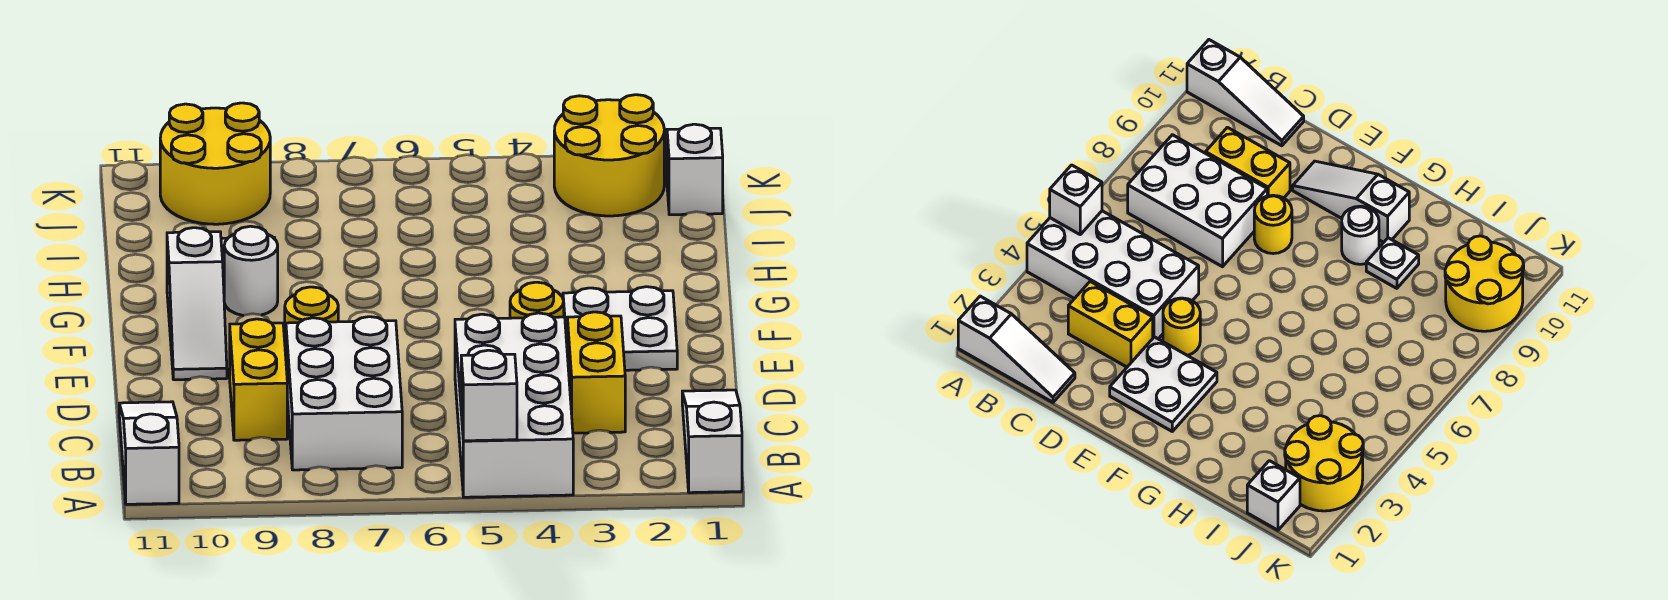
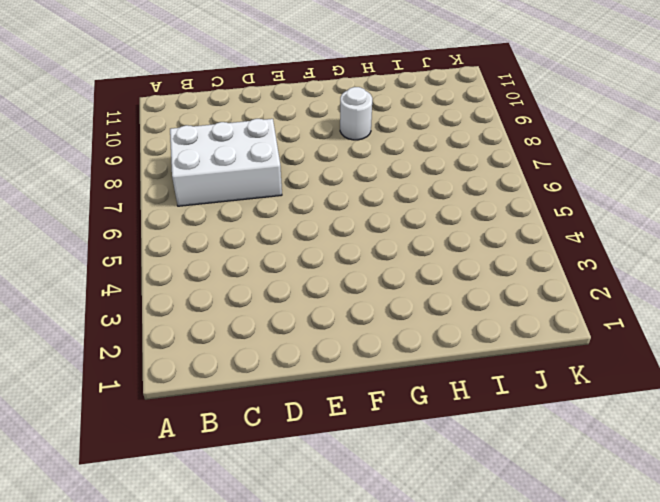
none -> white 1x3 slope [682,390,742,493]
none -> white 2x4 brick [455,313,573,497]
none -> white 1x3 slope [119,402,179,504]

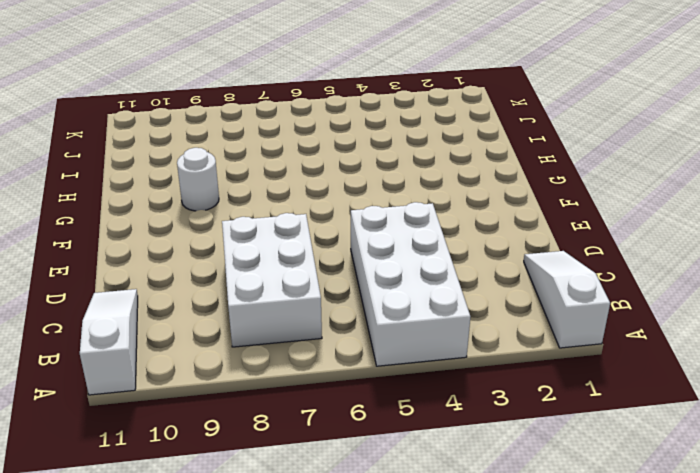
none -> yellow 1x2 brick [567,312,625,433]
none -> yellow 1x2 brick [230,319,287,440]
none -> white 2x2 plate [563,287,677,370]

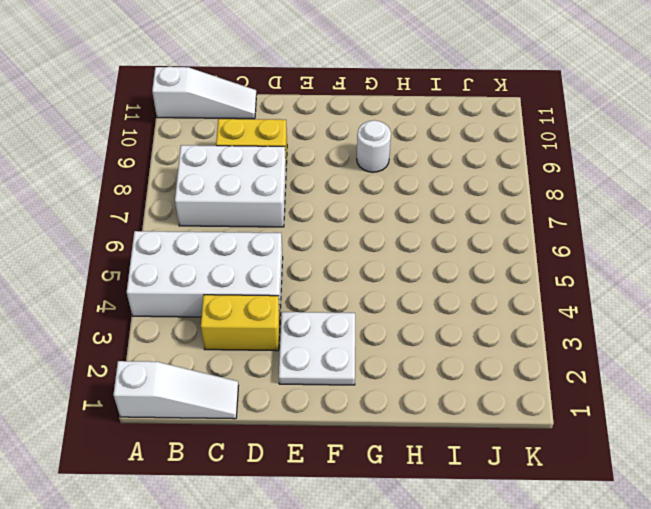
none -> yellow 1x1 round brick [510,282,564,318]
none -> yellow 1x1 round brick [285,287,338,355]
none -> white 1x3 slope [167,228,227,380]

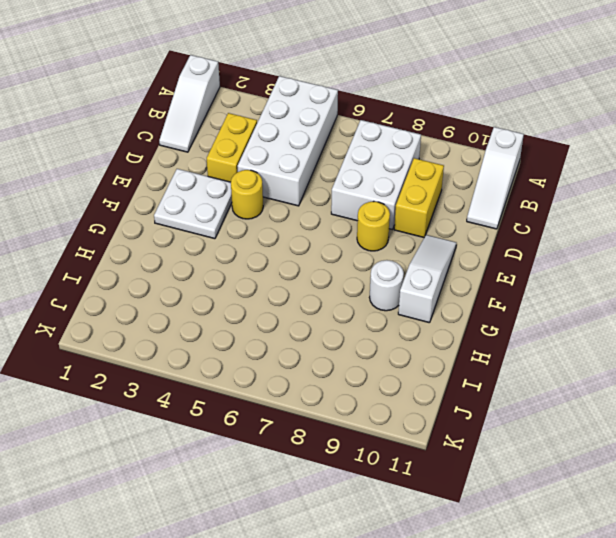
none -> white 1x1 plate [1366,238,1419,288]
none -> white 1x1 brick [667,124,723,215]
none -> yellow 2x2 round brick [554,95,664,216]

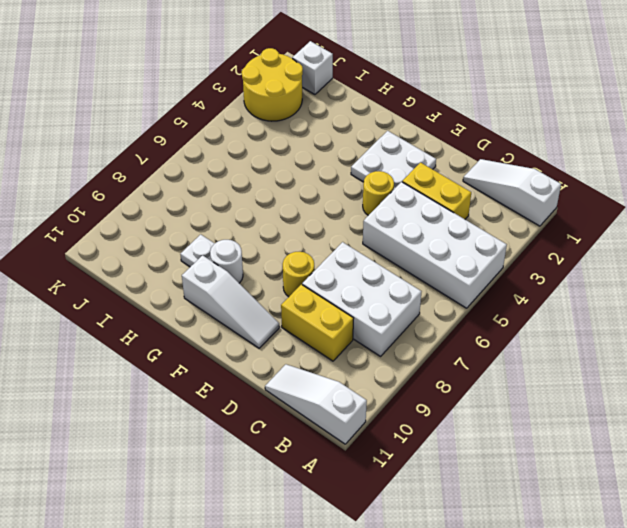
none -> yellow 2x2 round brick [160,103,270,224]
none -> white 1x1 brick [461,350,517,441]

